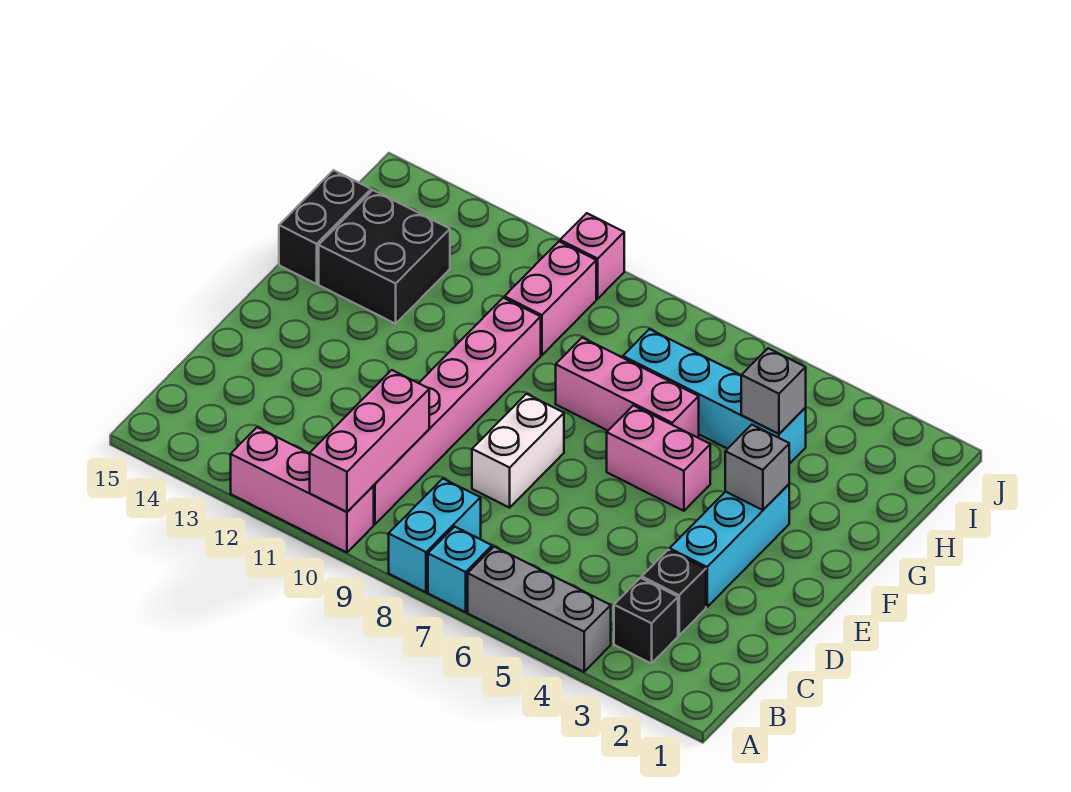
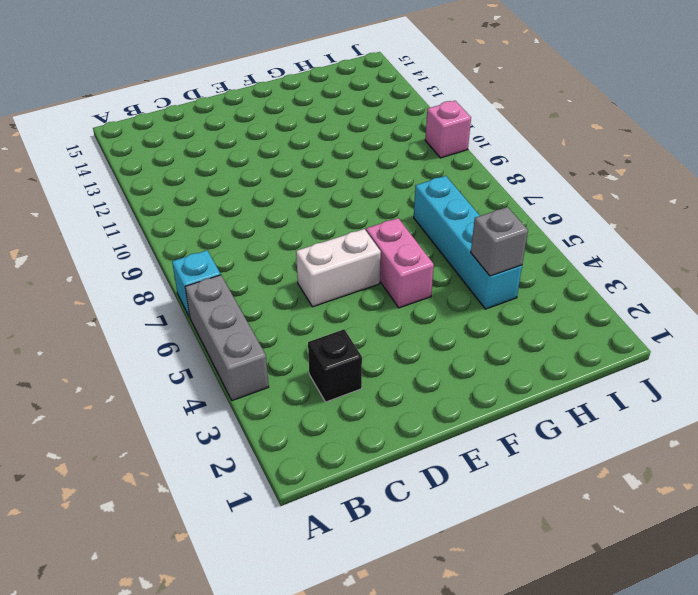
white 1x2 brick [296,229,381,307] -> white 1x2 brick moved to [472,394,564,508]
none -> cyan 1x2 brick [389,479,481,592]
none -> pink 1x3 brick [231,427,374,552]
none -> black 1x1 brick [614,578,678,664]

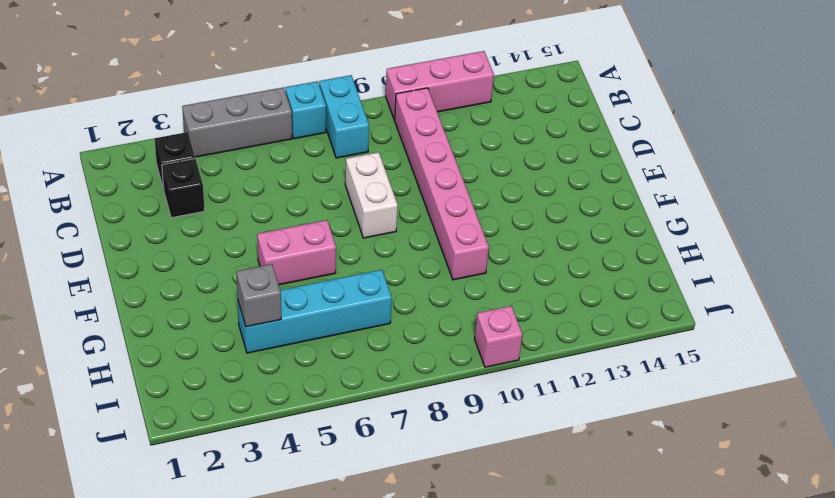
none -> cyan 1x3 brick [670,484,789,607]
none -> pink 1x3 brick [556,338,699,438]
none -> black 2x2 brick [319,190,450,324]

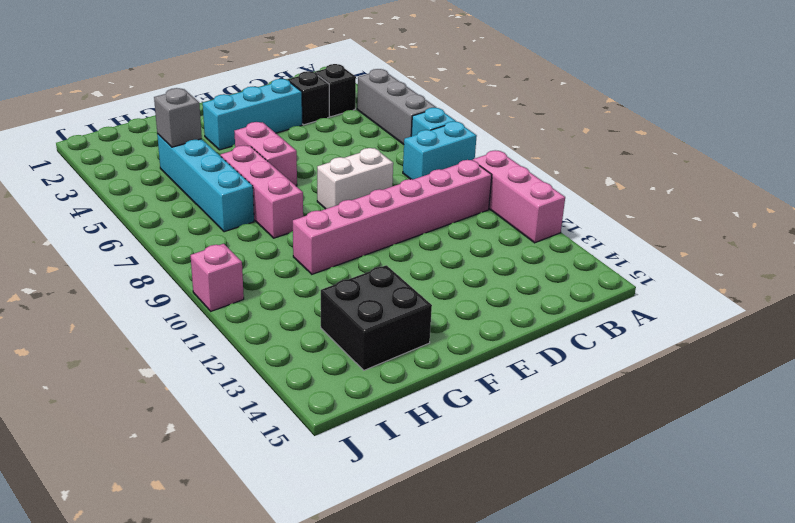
none -> black 1x2 brick [279,170,371,284]
none -> pink 1x2 brick [504,242,596,355]
none -> pink 1x3 brick [310,370,429,512]

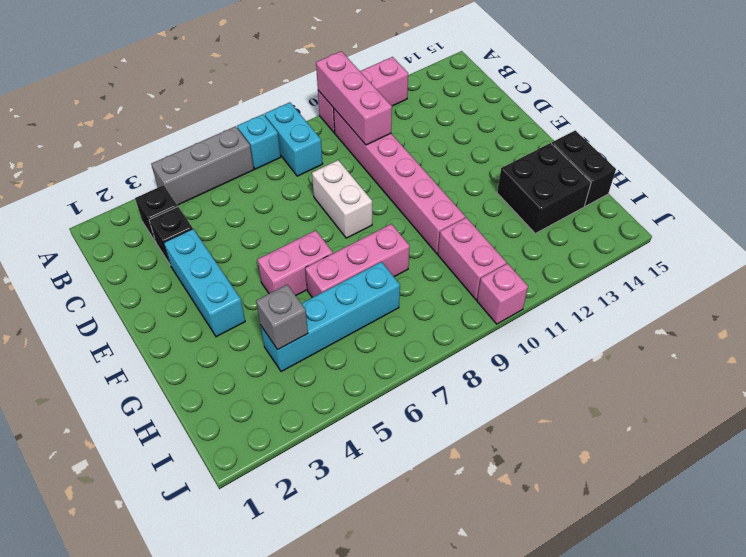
none -> grey 1x1 brick [725,425,789,510]

